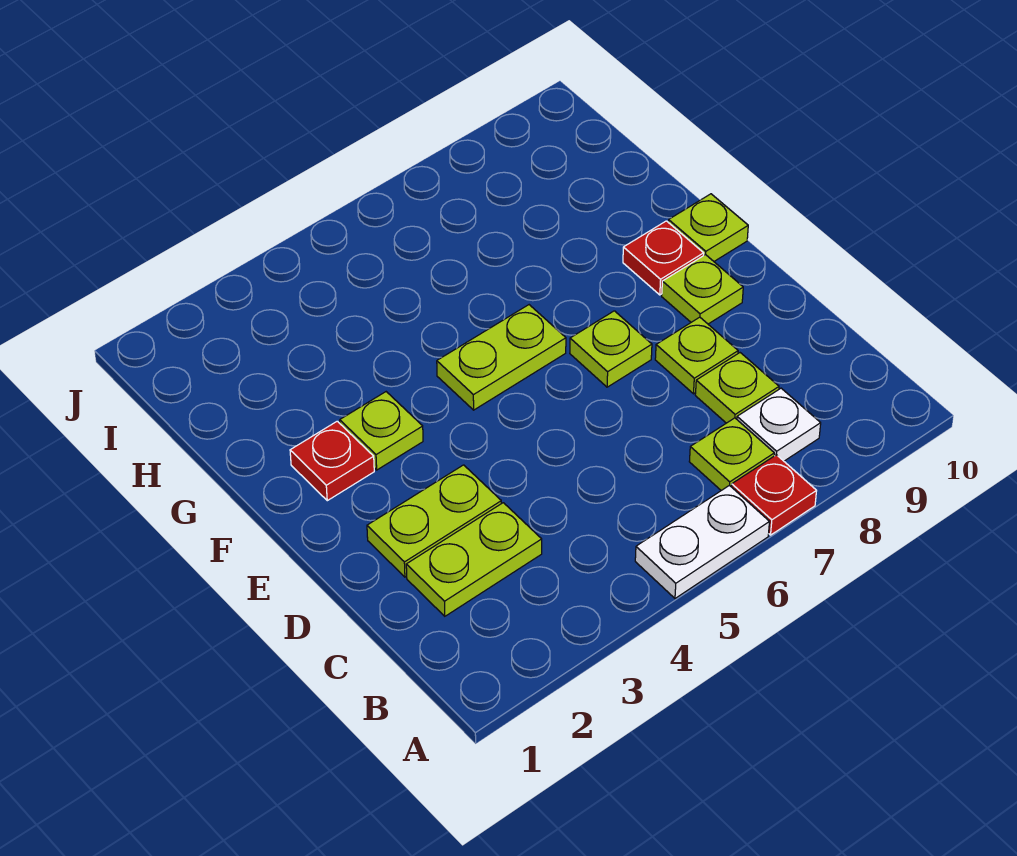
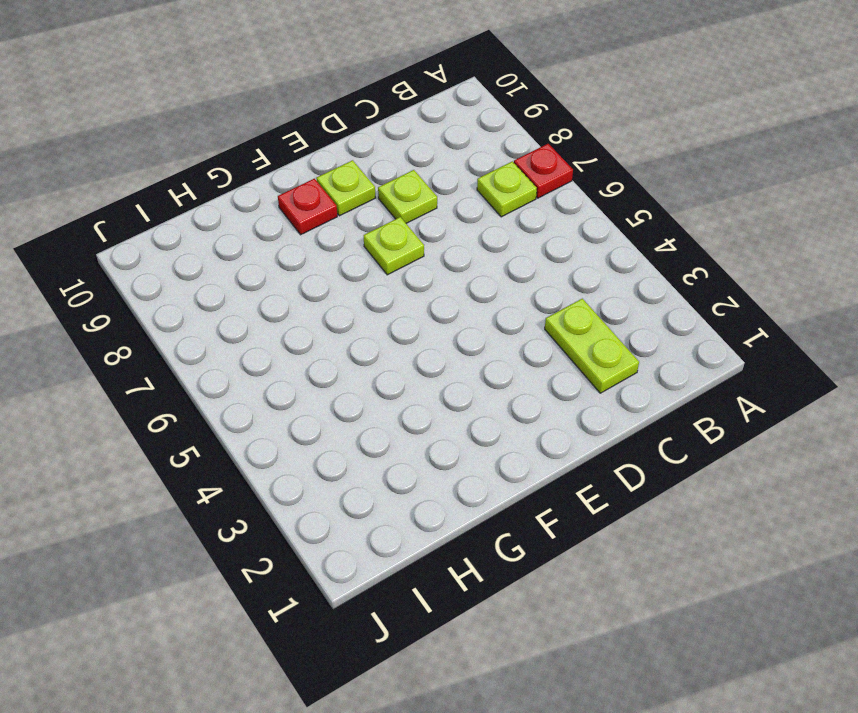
none -> white 1x2 plate [635,485,769,598]
none -> white 1x1 plate [737,388,821,461]
none -> lime 1x1 plate [695,353,779,423]

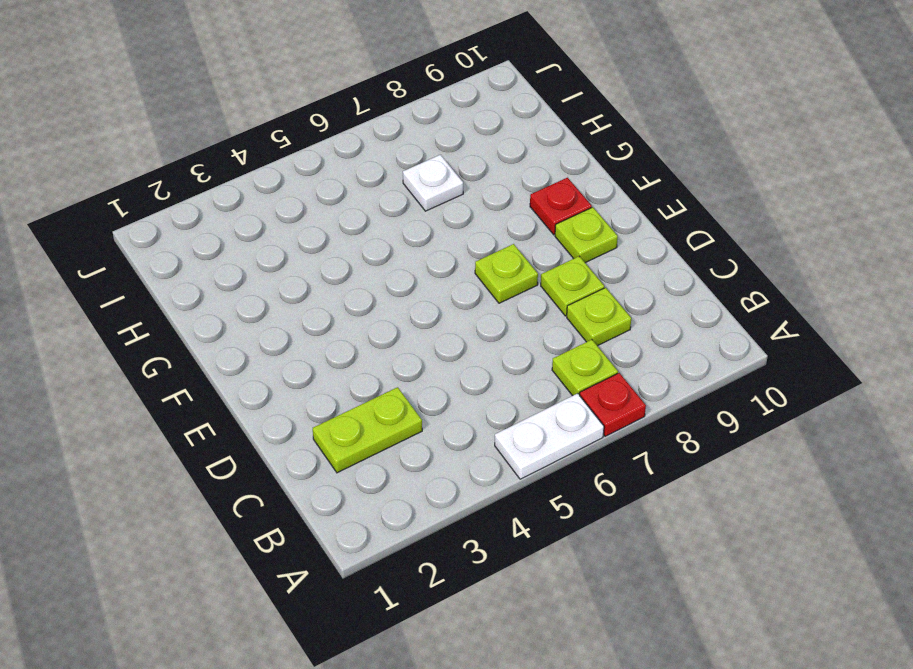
white 1x1 plate [403,155,463,211] -> white 1x1 plate moved to [737,388,821,461]
none -> lime 1x2 plate [367,465,501,577]
none -> red 1x1 plate [290,421,374,501]
none -> lime 1x1 plate [340,392,423,470]

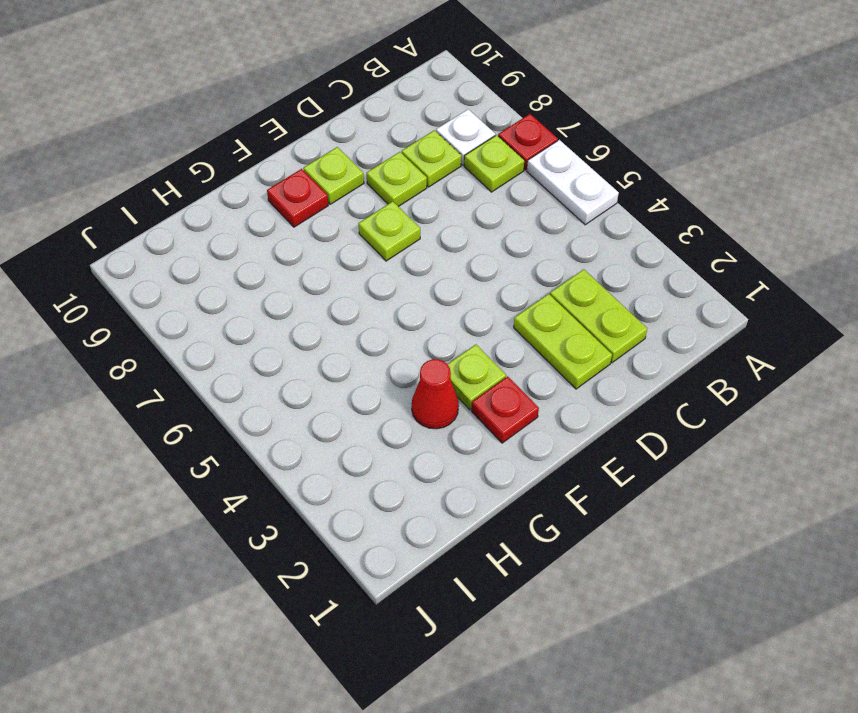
red 1x1 cone [412,359,459,429] -> none
none -> lime 1x2 plate [437,305,566,410]
none -> lime 1x1 plate [668,194,748,261]

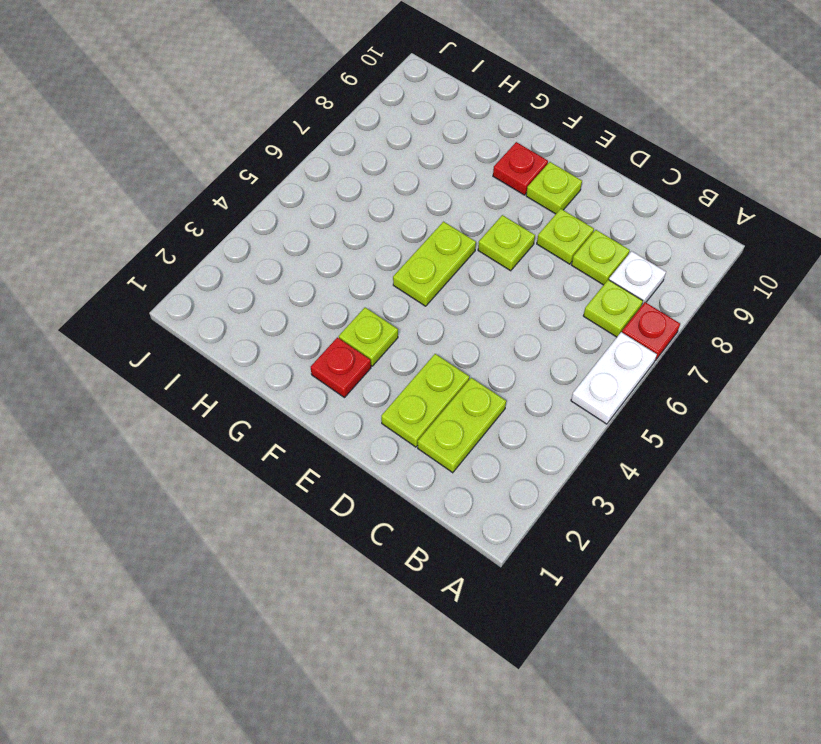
none -> lime 1x1 plate [668,194,748,261]

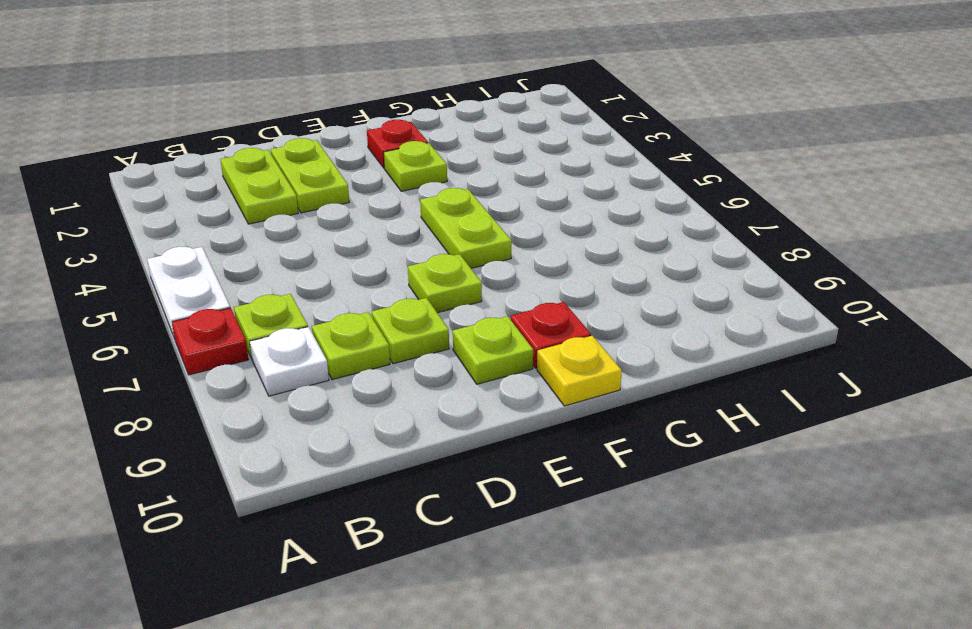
yellow 1x1 plate [537,336,622,406] -> lime 1x1 plate [668,194,748,261]

